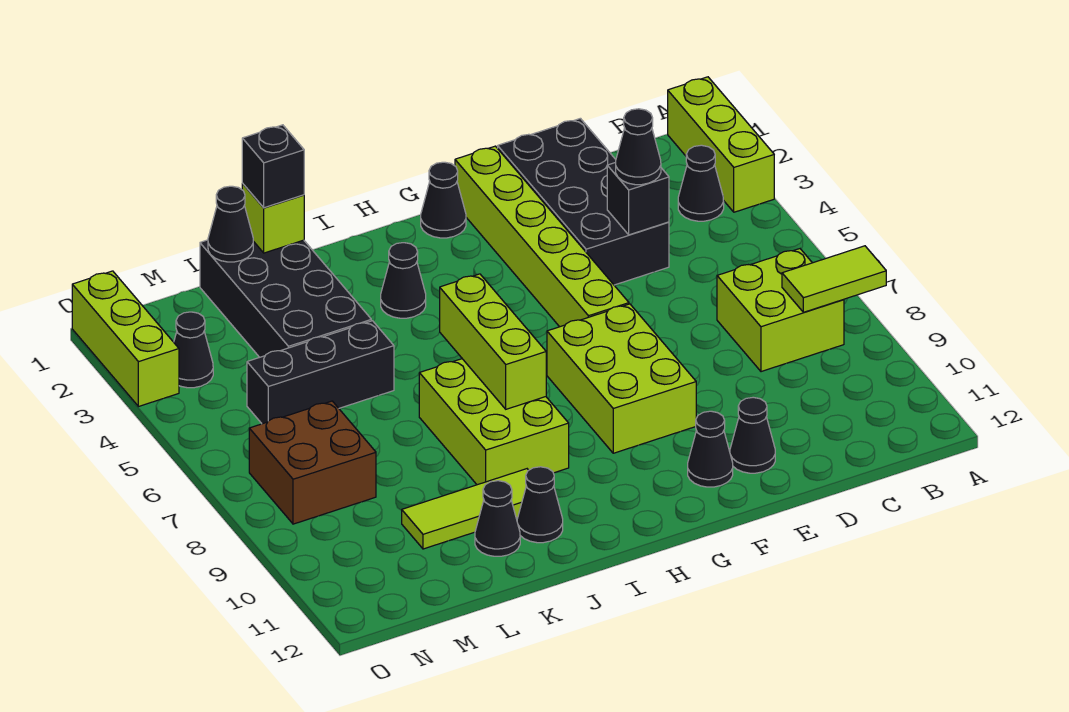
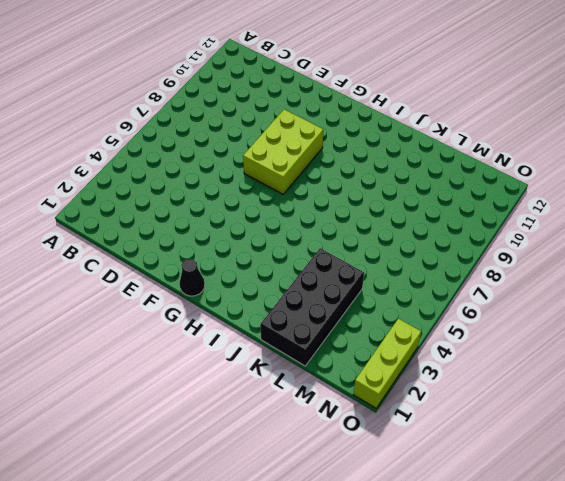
none -> lime 1x3 brick [668,77,774,212]
none -> black 1x1 cone [678,145,724,221]
none -> lime 2x2 brick [717,249,844,372]

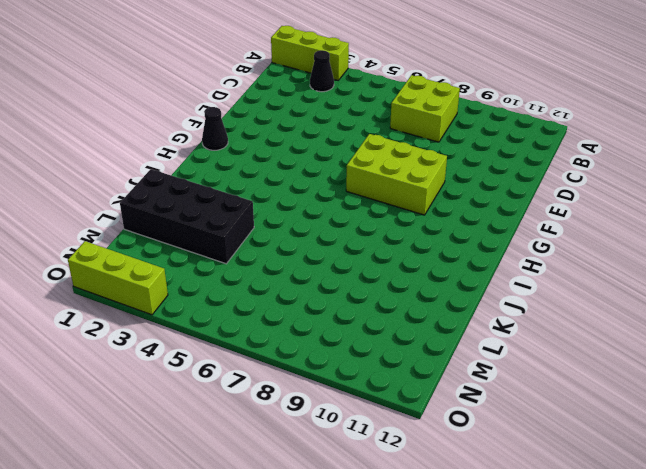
none -> black 2x4 brick [498,118,669,285]
none -> black 1x1 cone [730,397,775,473]
none -> lime 1x6 brick [455,146,629,327]

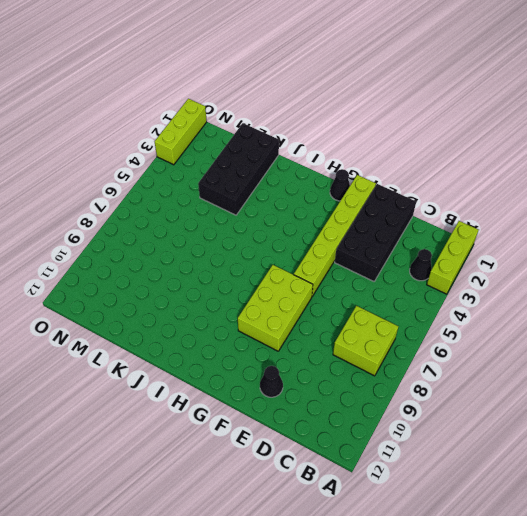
none -> black 1x1 cone [688,411,733,487]
none -> black 1x1 cone [381,243,426,318]
none -> lime 2x3 brick [419,359,569,485]

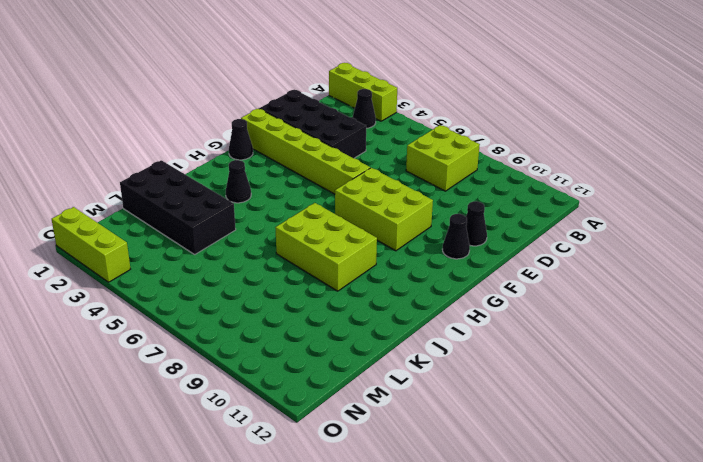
none -> lime 1x3 tile [402,469,529,549]
none -> black 1x1 cone [517,467,563,543]
none -> black 1x3 brick [247,321,394,424]

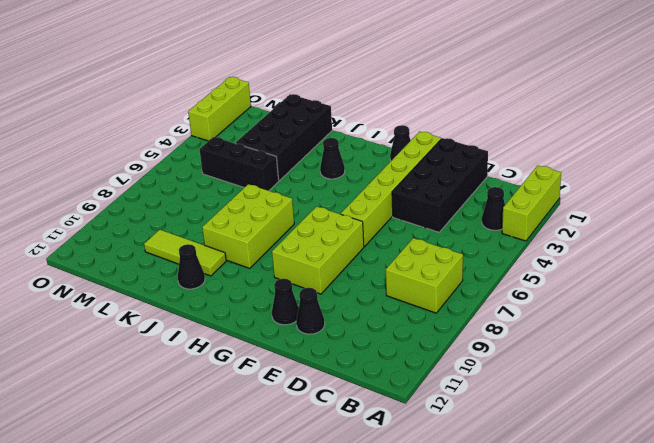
none -> black 1x1 cone [475,481,520,556]
none -> brown 2x2 brick [249,401,376,524]
none -> black 1x1 cone [174,312,213,388]

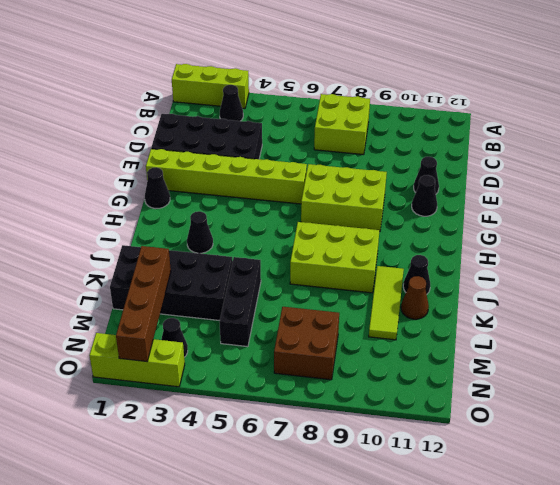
brown 1x1 cone [401,276,429,319] -> black 1x1 cone [475,481,520,556]
brown 1x4 brick [116,246,171,362] -> none
none -> lime 1x2 tile [782,246,886,312]
none -> black 1x1 brick [607,162,669,235]
none -> lime 1x3 brick [440,274,546,409]

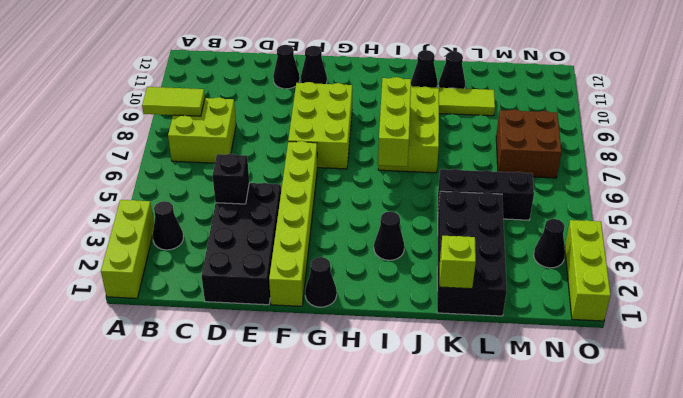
none -> black 1x1 cone [208,186,253,262]
none -> black 1x1 cone [616,109,661,185]
none -> black 1x1 brick [242,125,304,208]

